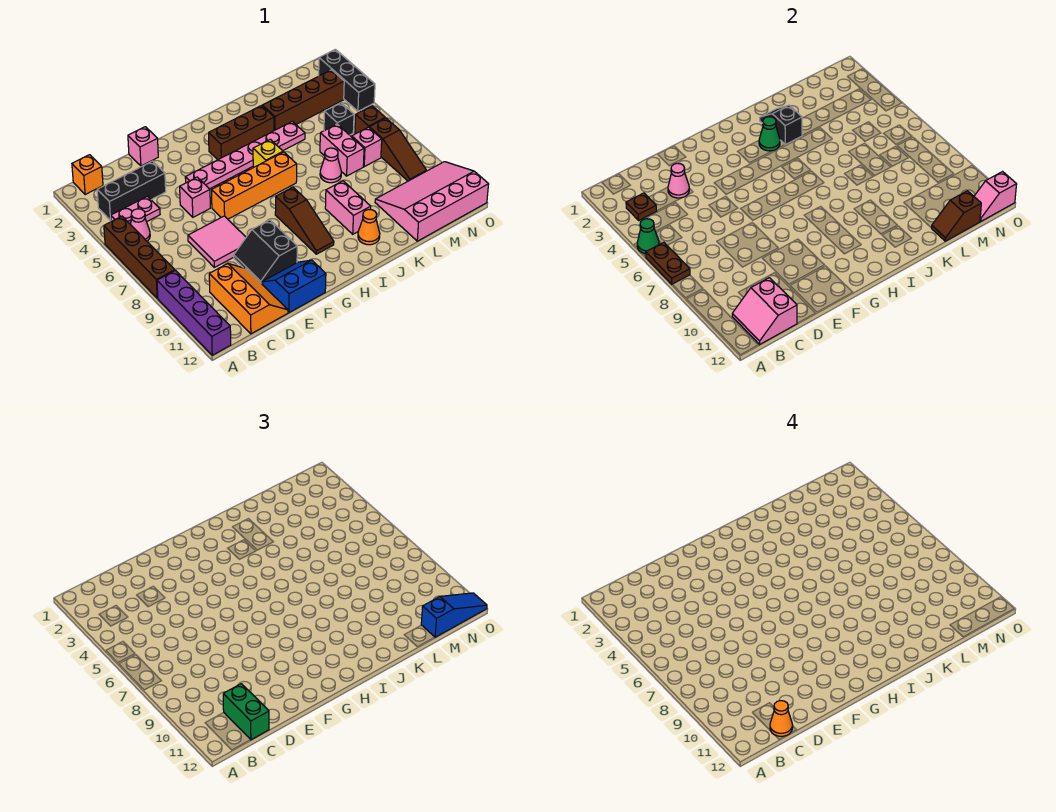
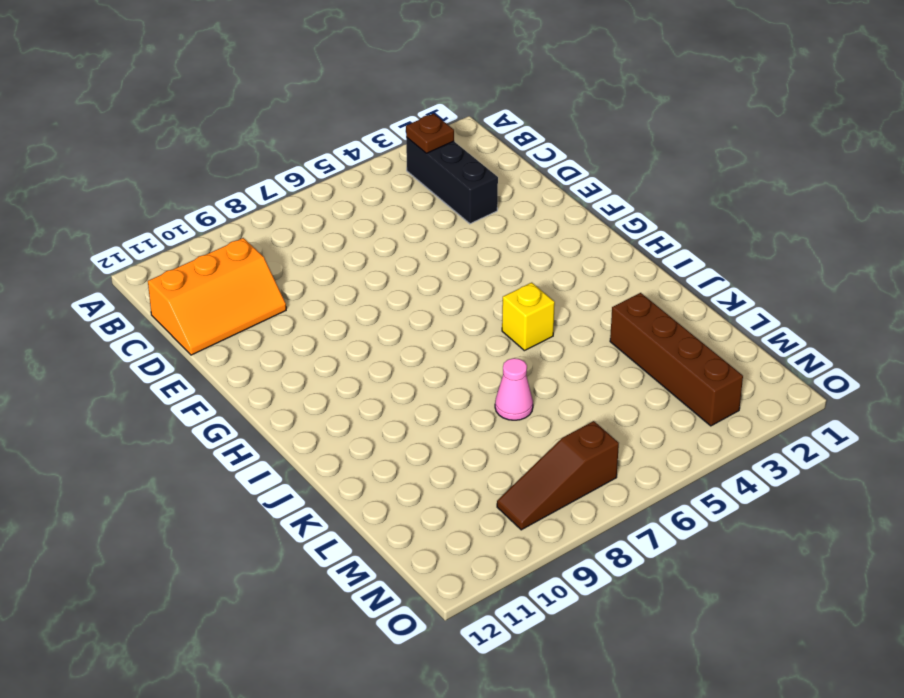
none -> brown 1x4 brick [104,216,175,298]
none -> purple 1x4 brick [157,271,231,355]
none -> orange 1x1 brick [72,155,103,194]
none -> pink 1x2 plate [111,196,160,224]

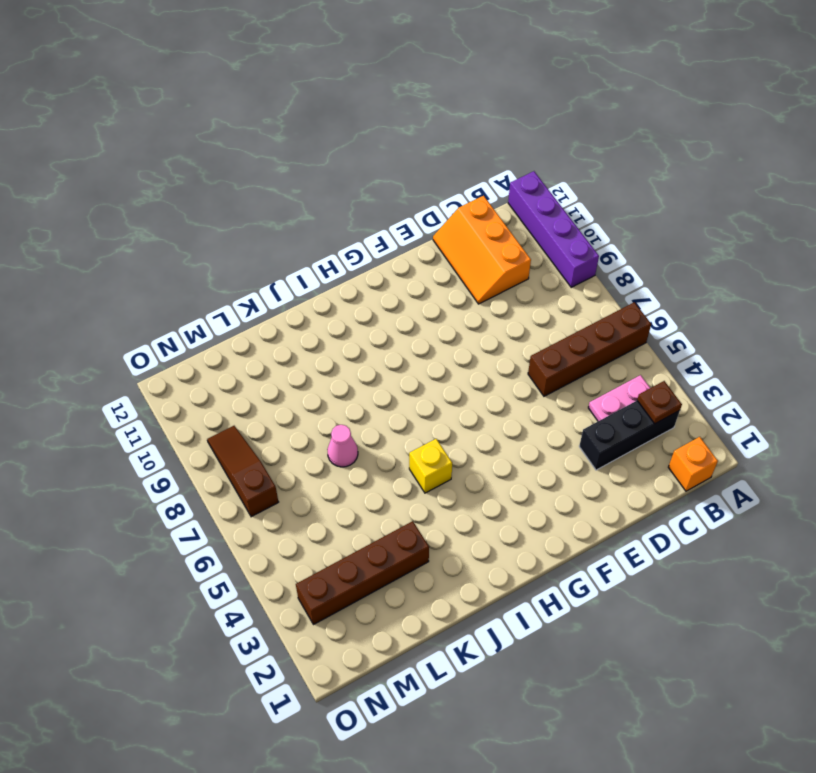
brown 1x4 brick [528,302,651,396] -> brown 1x4 brick turned to [104,216,175,298]
none -> pink 1x1 cone [130,209,150,241]
none -> pink 2x2 tile [188,216,246,267]
none -> pink 1x1 brick [128,127,158,166]
none -> pink 1x1 brick [180,177,210,217]

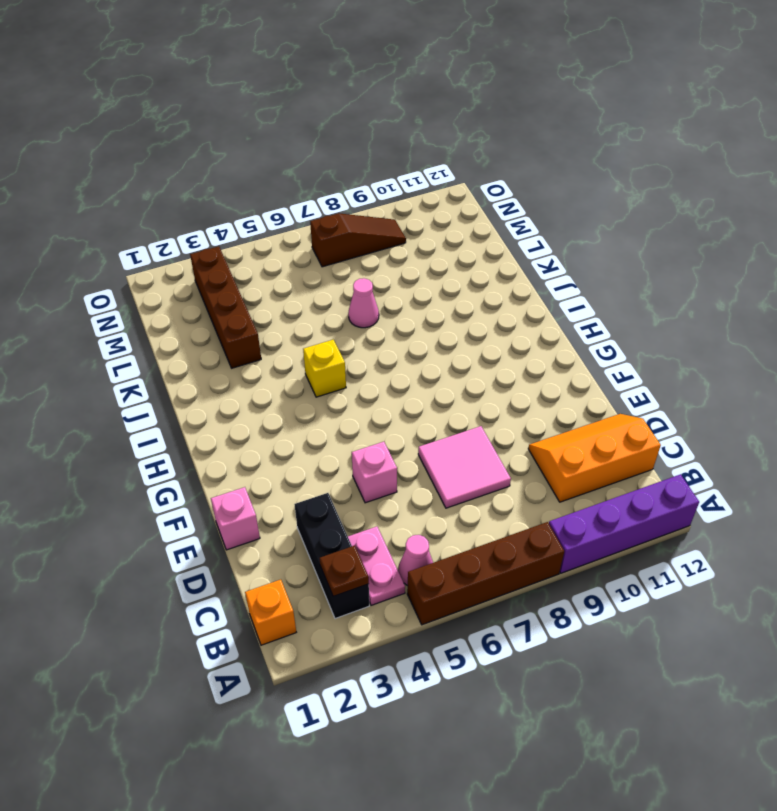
none -> black 2x2 slope [234,220,297,283]
none -> blue 2x2 slope [261,260,326,313]
none -> pink 1x6 plate [185,121,305,189]
none -> orange 1x4 brick [212,152,297,219]

